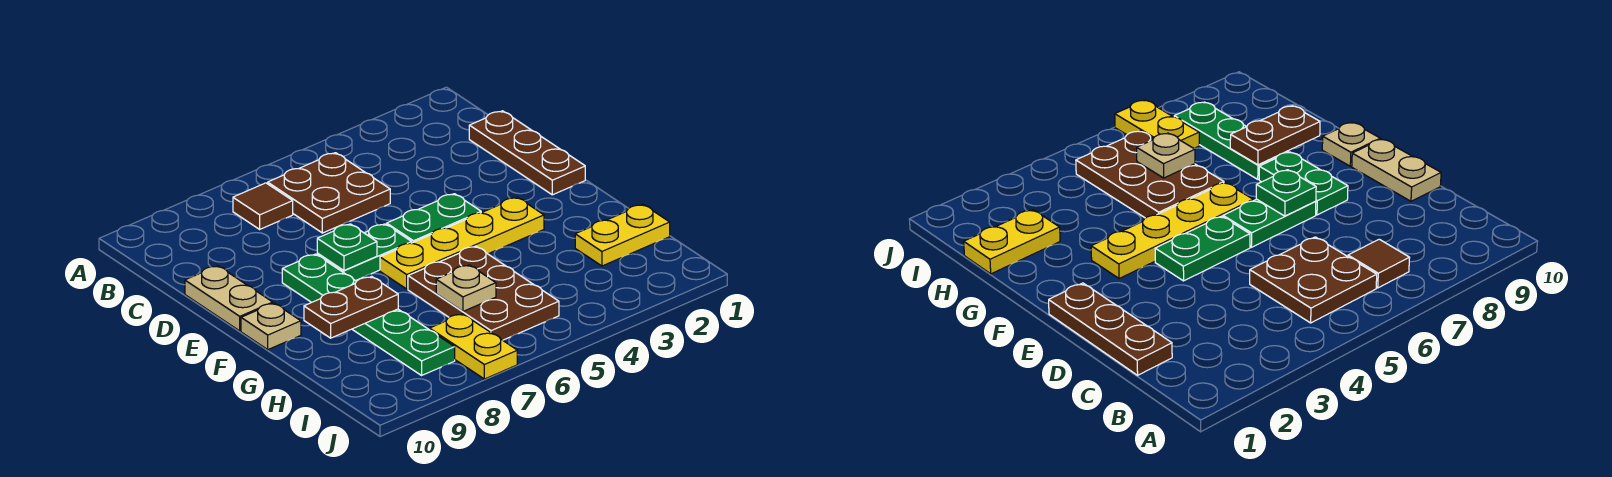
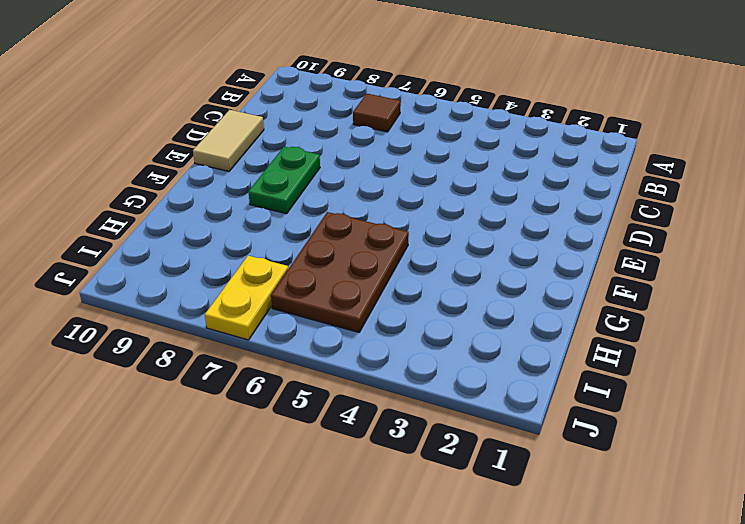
tan 1x2 tile [193,110,264,171] -> tan 1x2 plate [185,266,273,331]
none -> brown 2x2 plate [268,153,390,233]
none -> brown 1x3 plate [469,111,585,195]
none -> green 1x2 plate [387,194,481,243]

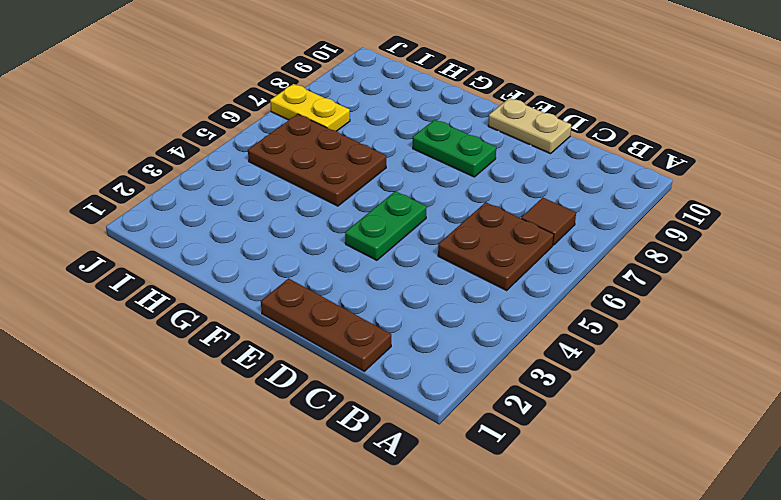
none -> green 1x2 plate [317,224,412,281]
none -> yellow 1x4 plate [380,197,544,289]
none -> tan 1x1 plate [241,303,301,350]

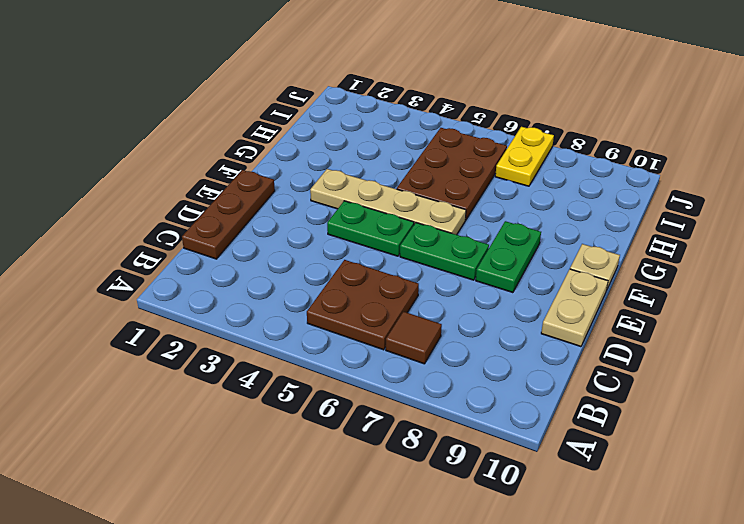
tan 1x4 plate [310,169,466,235] -> yellow 1x4 plate [380,197,544,289]
none -> green 1x3 plate [352,309,455,375]
none -> yellow 1x2 plate [575,204,670,266]
none -> green 1x1 plate [317,224,377,270]

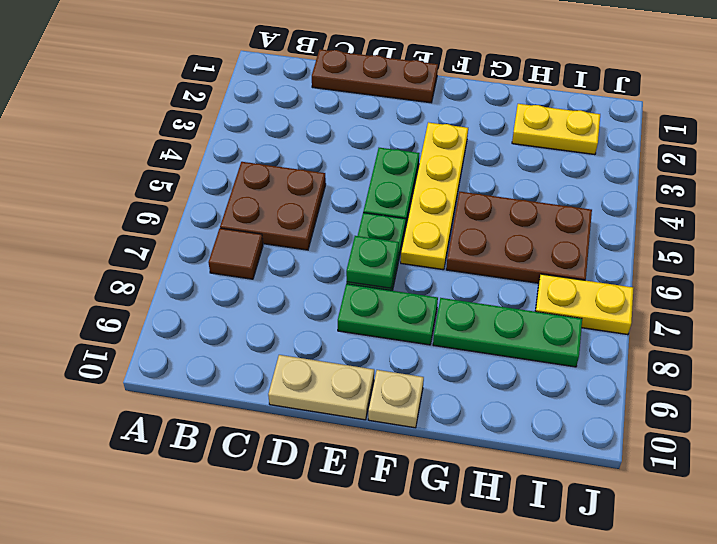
yellow 1x2 plate [512,104,600,155] -> yellow 1x2 plate turned to [575,204,670,266]
none -> brown 1x2 plate [304,276,398,338]
none -> tan 1x1 plate [436,265,496,311]

